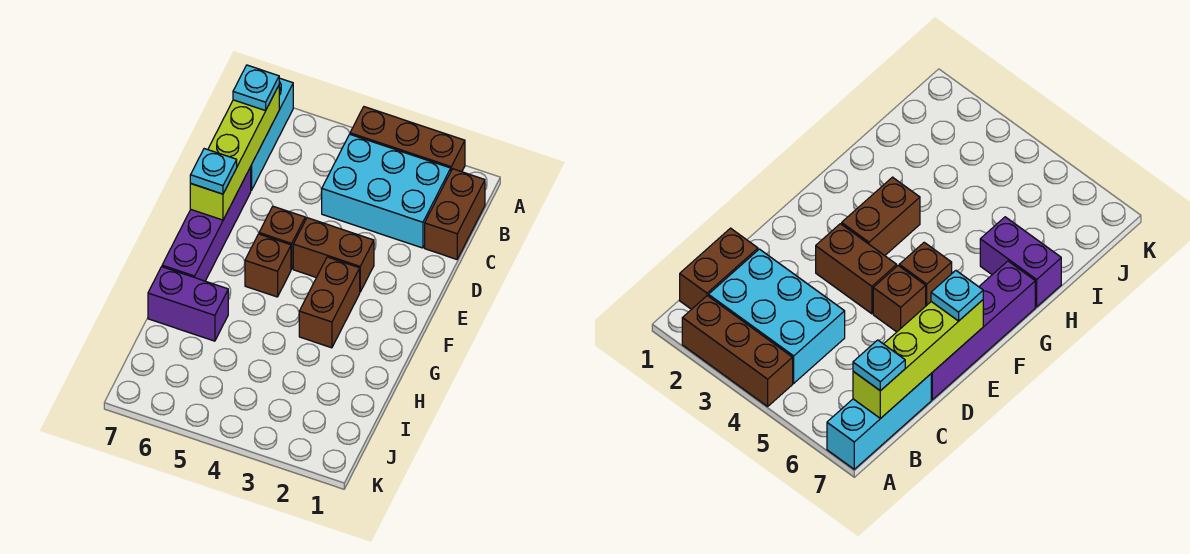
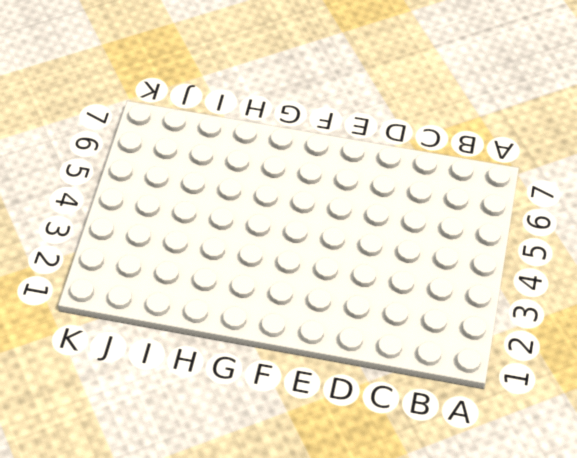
none -> brown 1x3 brick [350,107,465,172]
none -> cyan 1x3 brick [251,78,293,190]
none -> brown 1x2 brick [425,169,485,259]

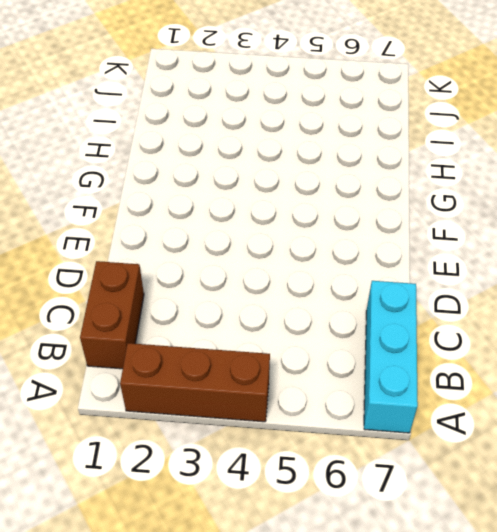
none -> cyan 2x3 brick [322,134,451,248]
none -> purple 1x4 brick [162,167,251,281]
none -> brown 1x2 brick [293,218,374,292]

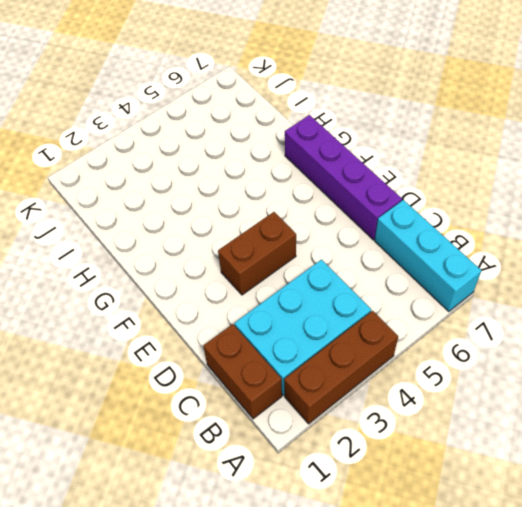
none -> brown 1x1 brick [259,206,305,269]
none -> brown 1x2 brick [299,257,360,348]
none -> brown 1x1 brick [245,234,291,297]

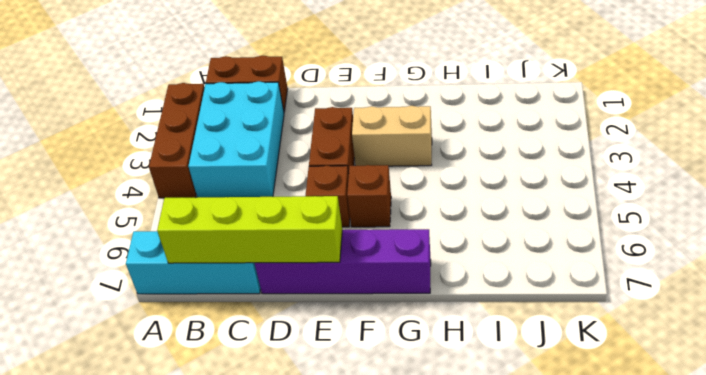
tan 1x2 brick [352,106,432,166] -> brown 1x2 brick [299,257,360,348]
none -> purple 1x2 brick [148,267,228,341]
none -> cyan 1x1 plate [233,65,279,111]
none -> cyan 1x1 plate [190,149,237,194]

